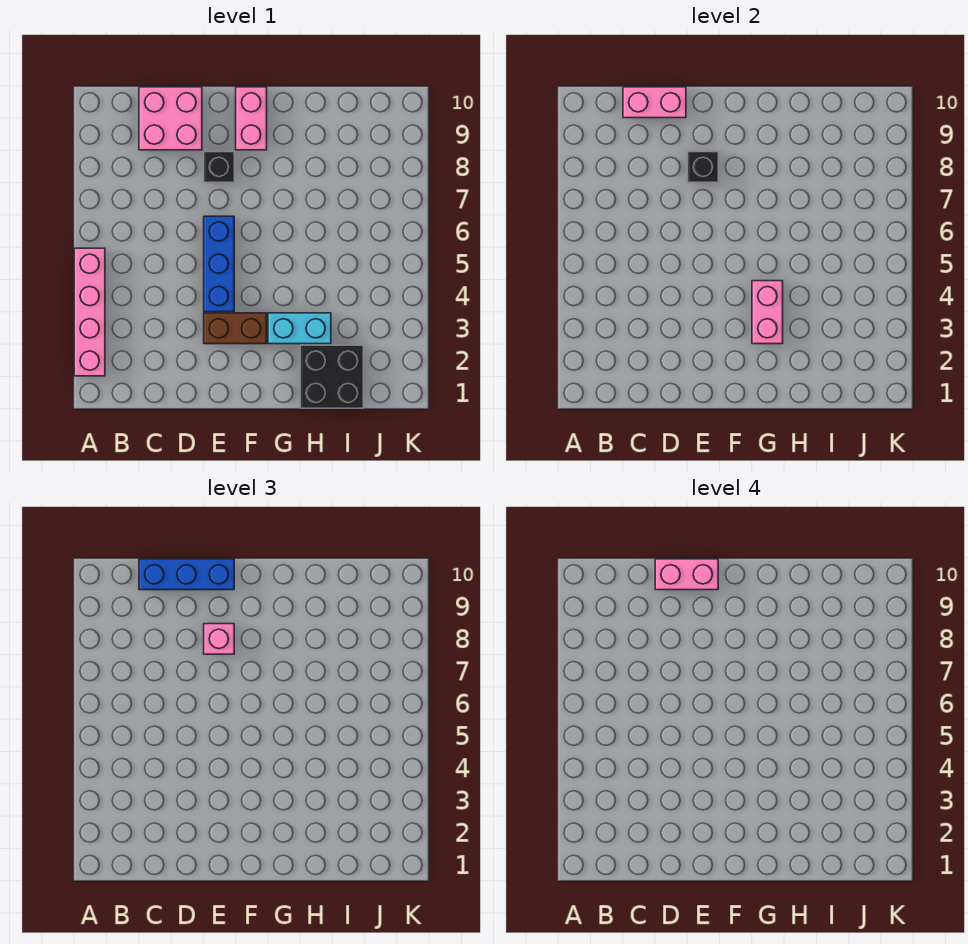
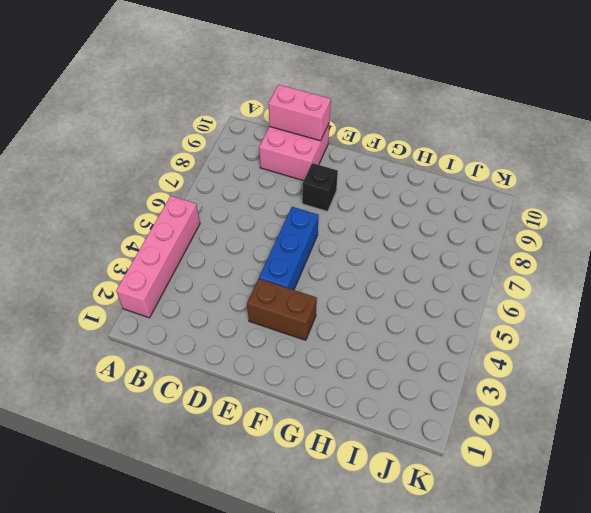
none -> pink 1x2 brick [236,87,267,150]
none -> cyan 1x2 brick [268,313,331,344]
none -> black 2x2 brick [300,345,363,408]

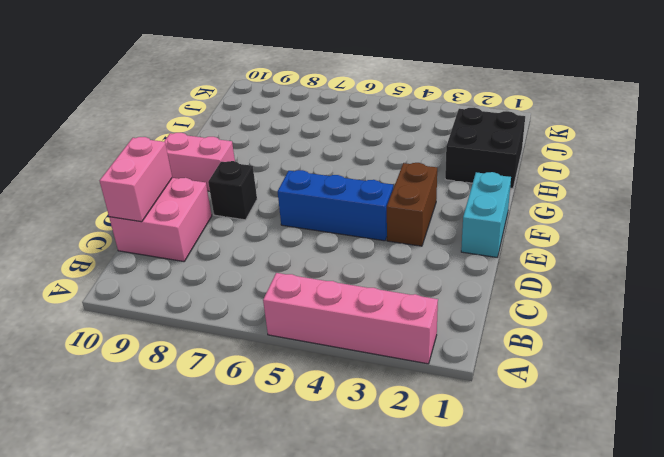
cyan 1x2 brick [461,172,511,257] -> cyan 1x2 brick moved to [268,313,331,344]
none -> black 1x1 brick [688,152,718,182]
none -> pink 1x2 brick [752,281,783,344]
none -> blue 1x3 brick [139,559,234,590]

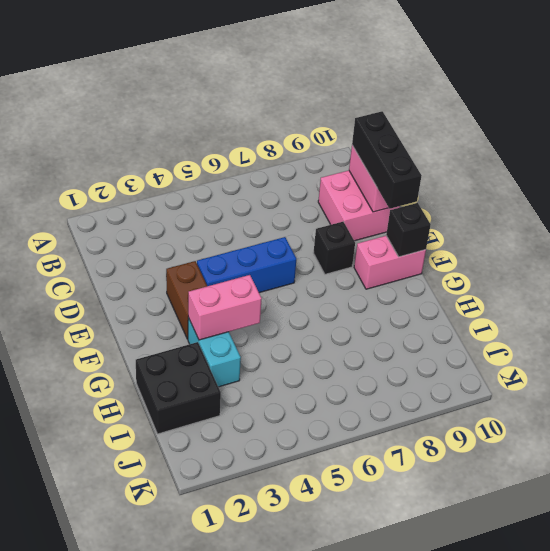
black 1x3 brick [352,111,422,209] -> blue 1x3 brick [139,559,234,590]
black 1x1 brick [386,203,431,257] -> black 1x1 brick moved to [688,152,718,182]
none -> pink 1x4 brick [74,248,105,376]
none -> pink 1x1 brick [204,624,234,654]
none -> pink 1x2 brick [655,559,718,590]

